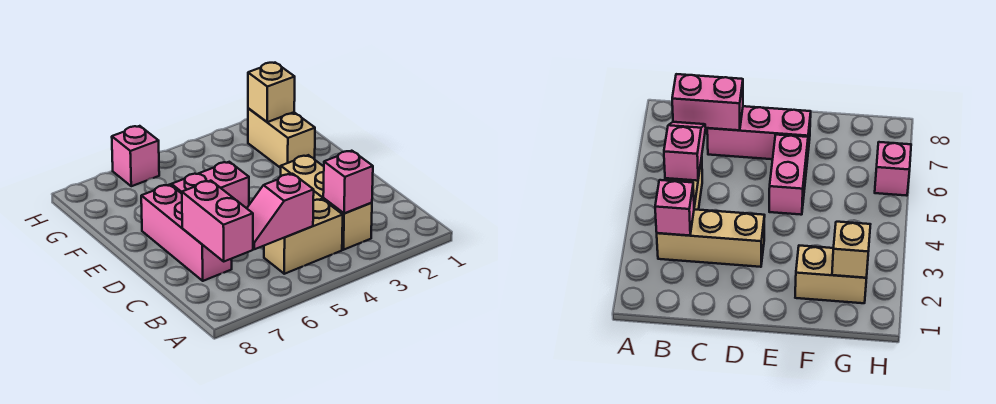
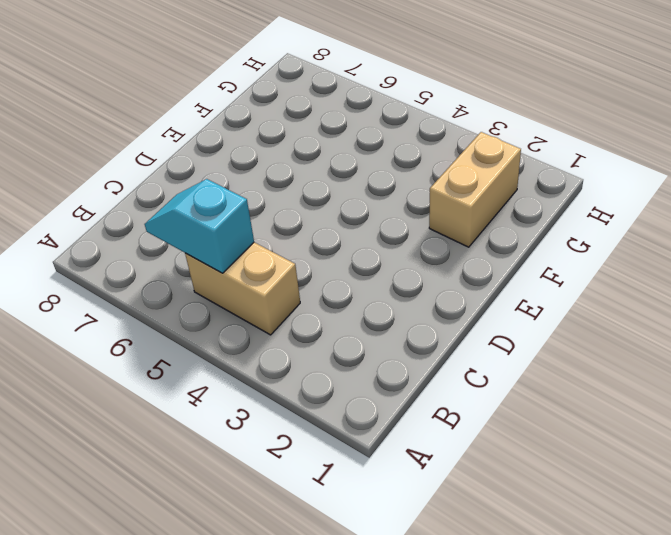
cyan 1x2 slope [145,179,254,273] -> pink 1x2 slope [247,174,314,249]
none -> tan 1x3 brick [281,155,372,250]
none -> pink 1x3 brick [141,185,232,281]

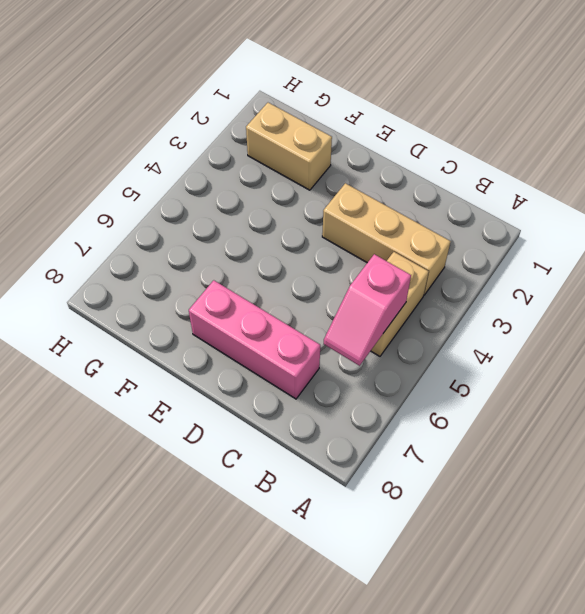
none -> pink 1x2 brick [171,162,249,208]
none -> pink 1x1 brick [112,126,159,186]

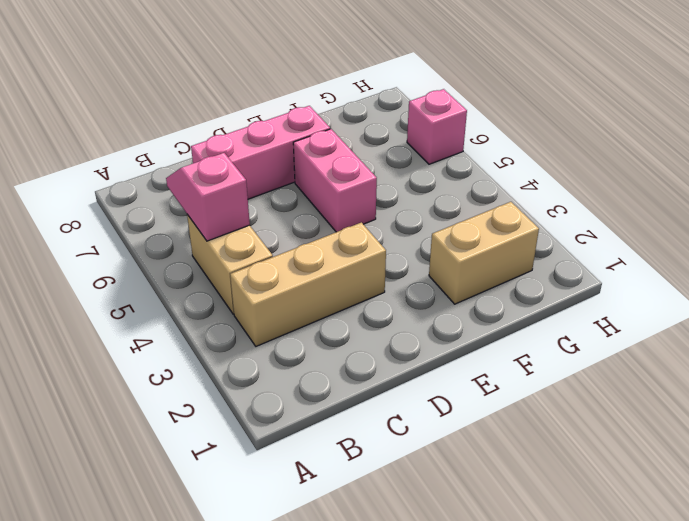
none -> pink 1x1 brick [323,151,373,213]
none -> pink 1x2 brick [182,181,253,261]

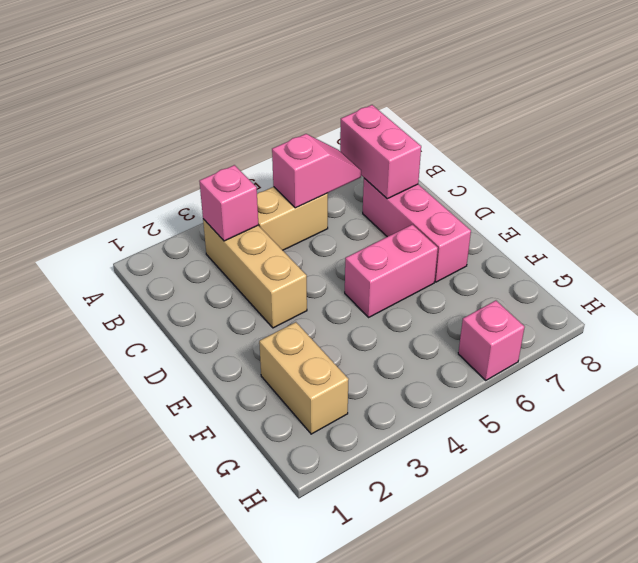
none -> tan 1x1 brick [248,63,295,122]

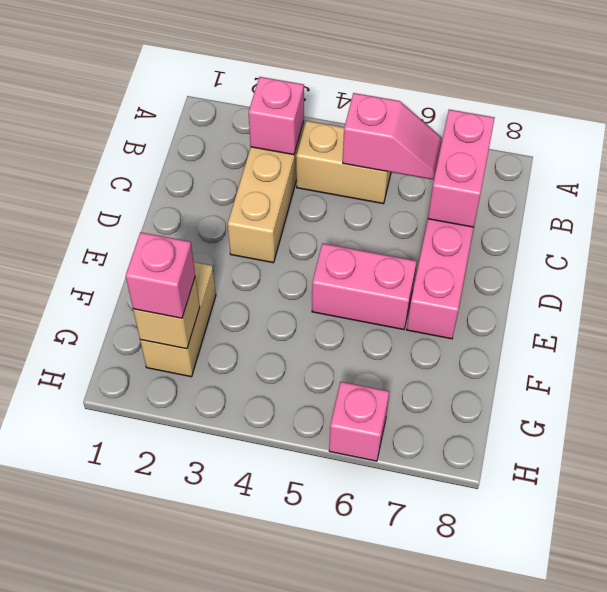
pink 1x1 brick [126,232,195,318] -> none

